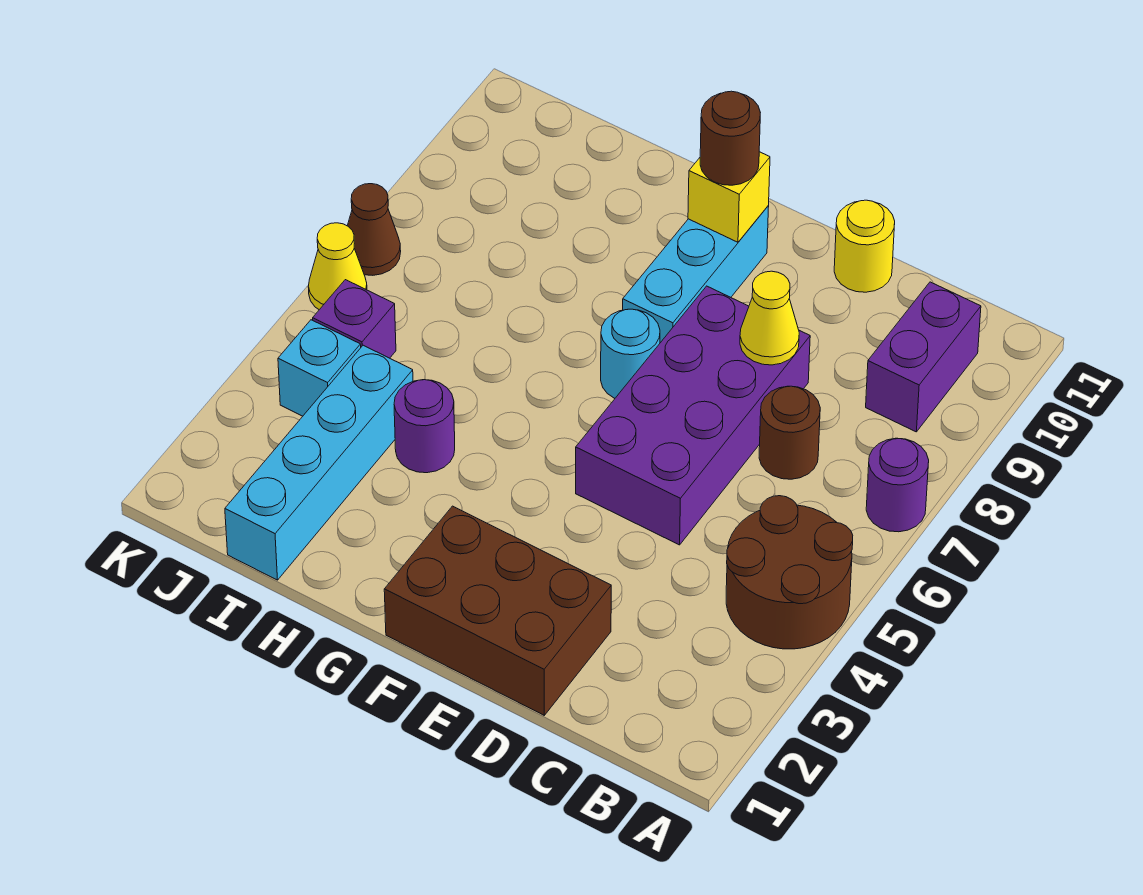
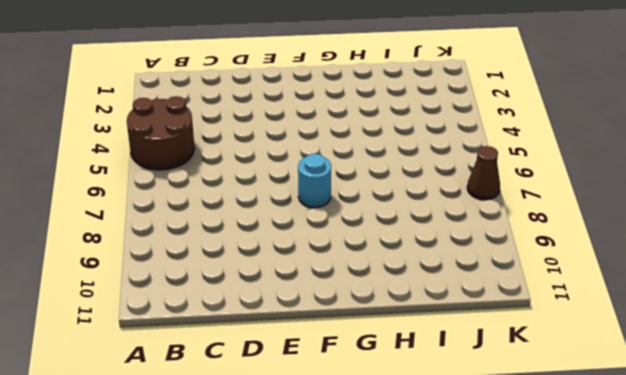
none -> purple 1x1 round brick [866,438,929,532]
none -> purple 1x2 brick [866,282,981,432]
none -> brown 1x1 round brick [759,386,820,479]

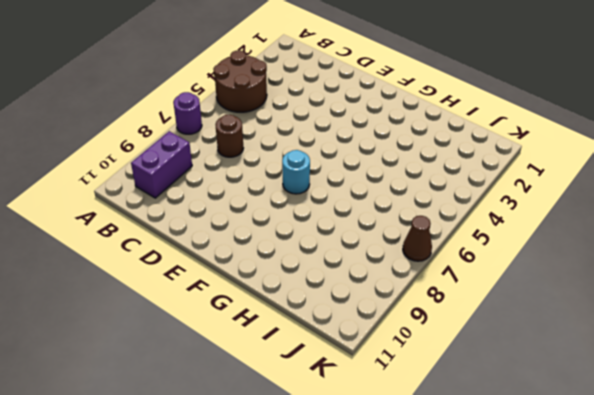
none -> brown 2x3 brick [384,506,611,715]
none -> purple 2x4 brick [576,286,810,545]
none -> yellow 1x1 round brick [834,200,895,292]

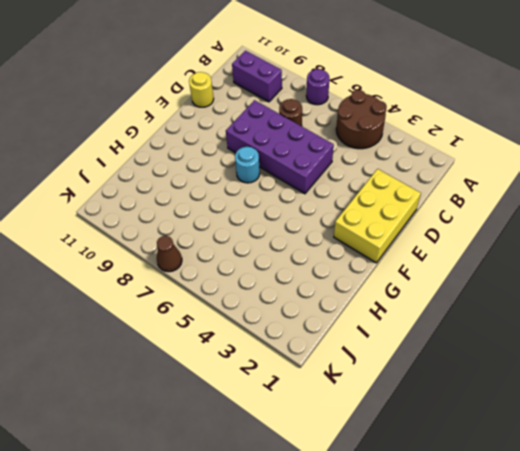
yellow 2x3 brick [334,169,421,263] -> brown 2x3 brick [384,506,611,715]
none -> cyan 1x3 brick [623,206,769,343]
none -> purple 1x1 round brick [394,380,455,473]
none -> cyan 1x4 brick [225,345,413,580]

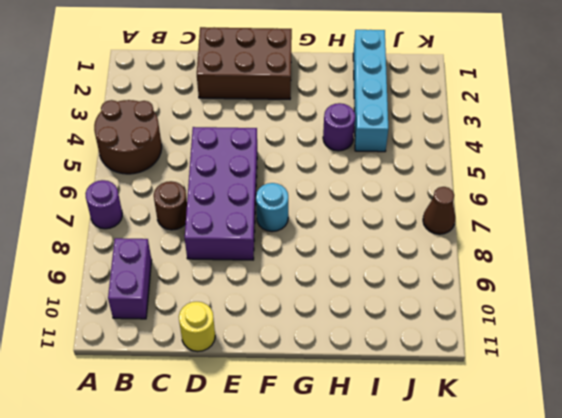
none -> cyan 1x3 brick [623,206,769,343]
none -> cyan 1x1 brick [278,320,361,416]
none -> purple 1x1 brick [313,280,396,358]

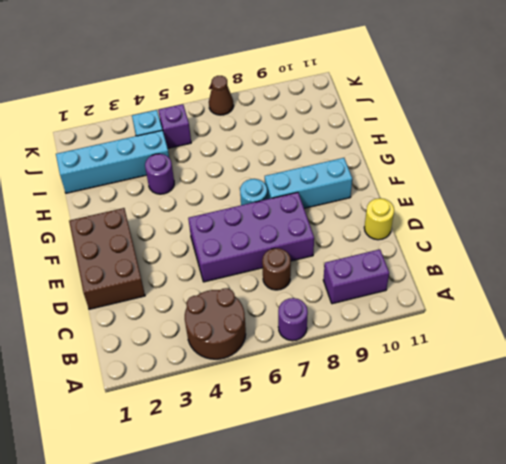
none -> yellow 1x1 cone [308,223,367,310]
none -> yellow 1x1 cone [740,271,799,365]
none -> yellow 1x1 brick [688,152,770,242]

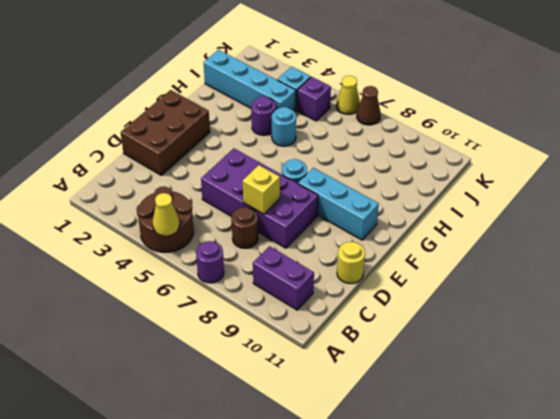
yellow 1x1 cone [153,193,179,235] -> yellow 1x1 cone moved to [740,271,799,365]
yellow 1x1 brick [243,165,280,214] -> yellow 1x1 brick moved to [688,152,770,242]
cyan 1x1 round brick [272,107,296,146] -> none
none -> brown 1x1 round brick [700,91,760,185]

